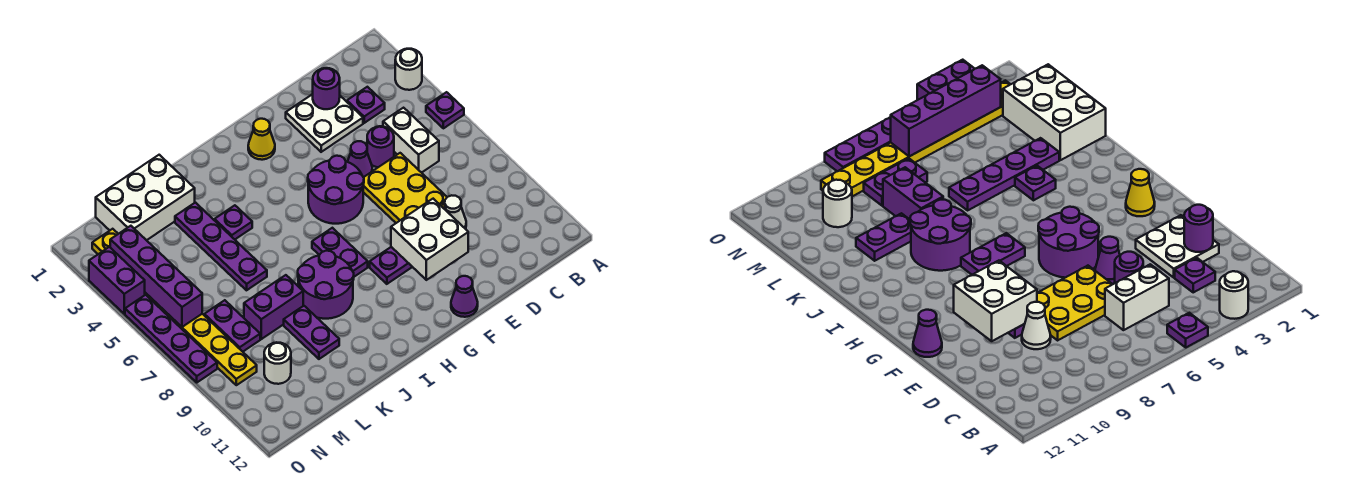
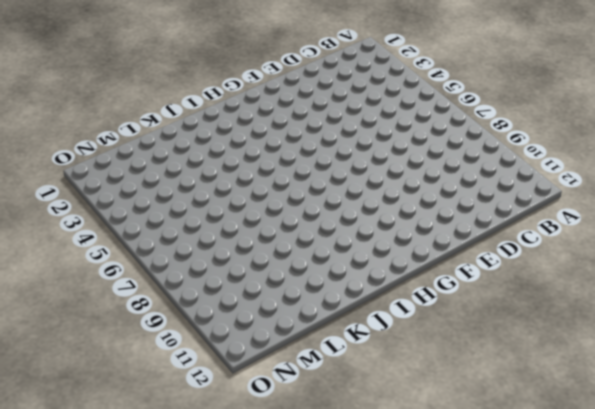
none -> white 1x1 round brick [395,49,422,90]
none -> purple 1x1 plate [426,92,464,128]
none -> purple 1x1 plate [347,87,385,123]

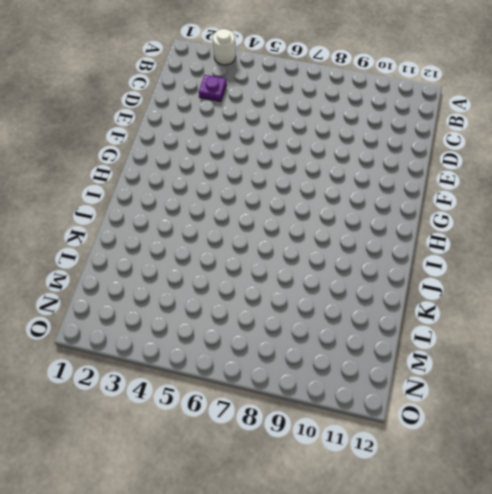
none -> purple 1x1 plate [426,92,464,128]
none -> white 1x2 brick [383,108,439,173]
none -> white 2x2 plate [286,94,363,152]

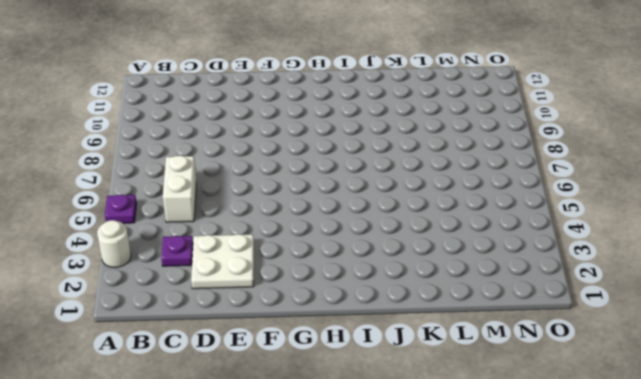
none -> purple 1x1 round brick [367,126,394,167]
none -> yellow 2x3 plate [363,153,447,223]
none -> white 1x1 cone [444,195,466,229]

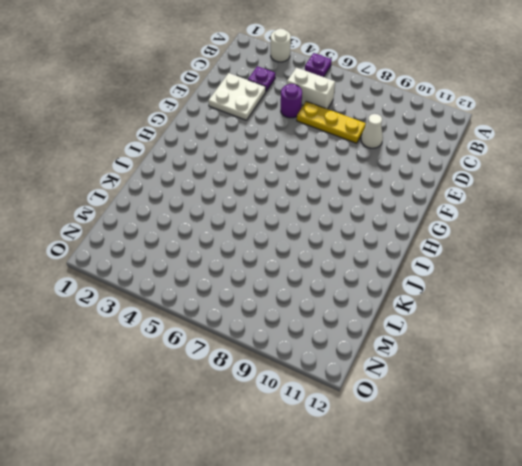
yellow 1x3 plate [297,101,366,143] -> yellow 2x3 plate [363,153,447,223]
none -> purple 1x1 cone [347,141,372,177]
none -> purple 1x3 plate [370,247,412,284]
none -> purple 2x2 round brick [308,156,364,224]

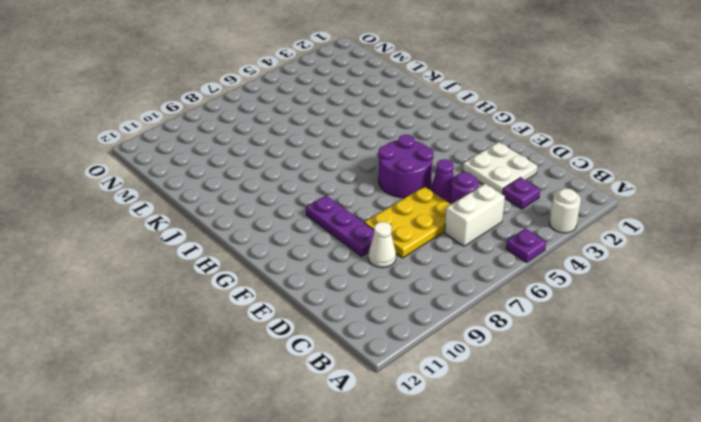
none -> purple 1x1 cone [451,276,478,317]
none -> yellow 1x1 cone [248,119,275,160]
none -> purple 1x2 plate [312,228,368,277]

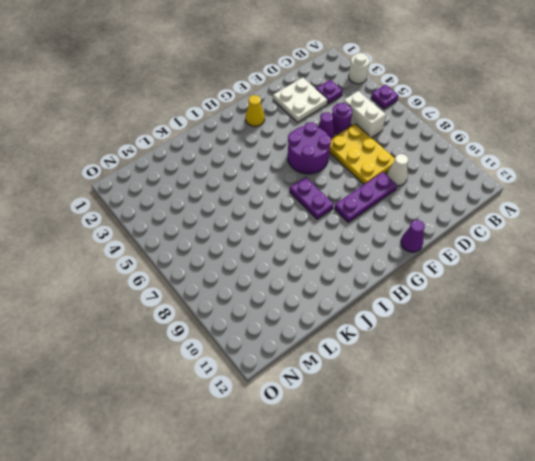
none -> purple 2x2 round brick [298,251,354,319]
none -> purple 1x1 plate [215,205,252,239]
none -> white 2x3 brick [96,155,195,240]

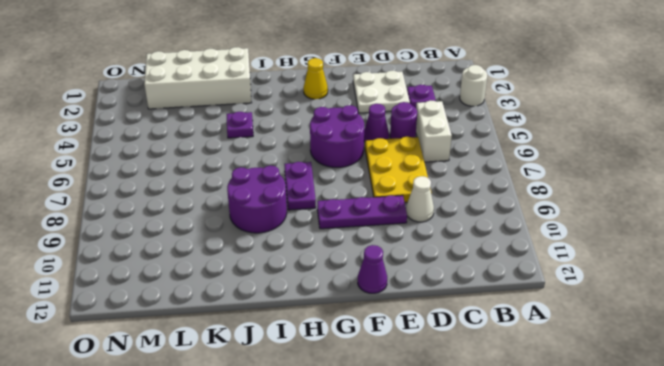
white 2x4 brick [144,47,252,109] -> white 2x3 brick [96,155,195,240]
none -> purple 1x1 plate [426,92,464,128]
none -> purple 1x4 plate [175,203,267,290]
none -> purple 1x2 brick [244,275,303,339]

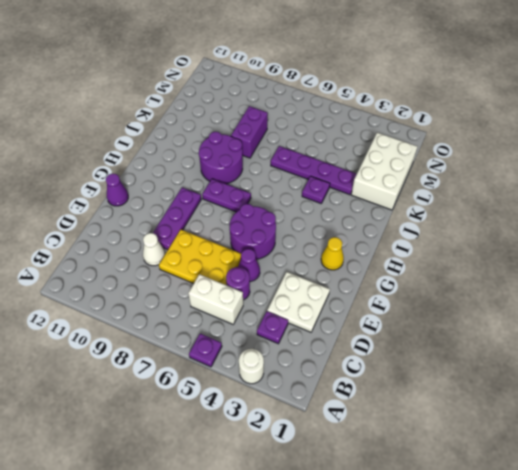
none -> purple 1x2 plate [284,306,339,359]
none -> purple 1x2 plate [204,300,260,352]
none -> white 1x1 round brick [264,342,291,384]

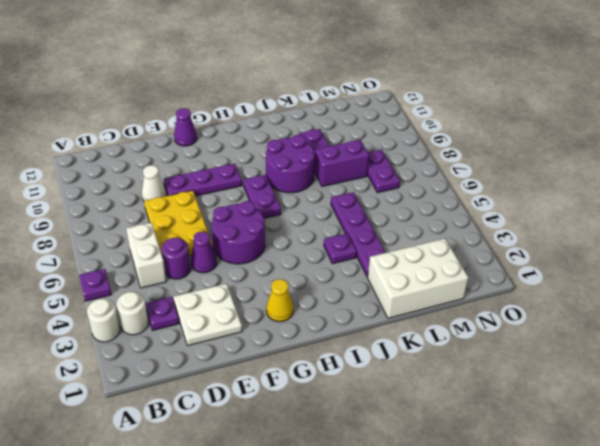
white 1x1 round brick [117,292,148,335] -> white 1x1 round brick moved to [264,342,291,384]
none -> yellow 1x8 plate [92,229,257,385]
none -> purple 1x2 brick [89,247,145,314]
none -> purple 1x4 plate [125,295,217,382]

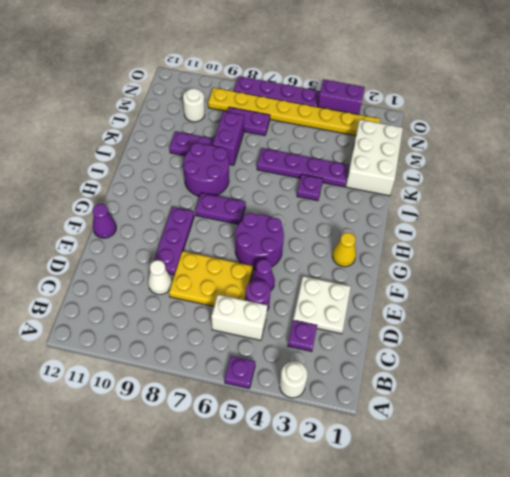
none -> purple 1x1 round brick [313,68,340,109]
none -> white 2x2 brick [391,199,468,280]
none -> purple 1x4 brick [110,226,202,327]

